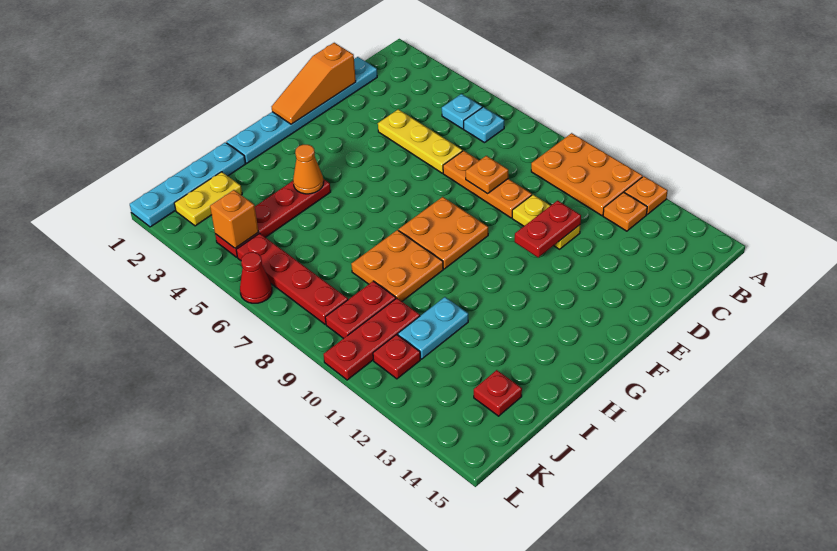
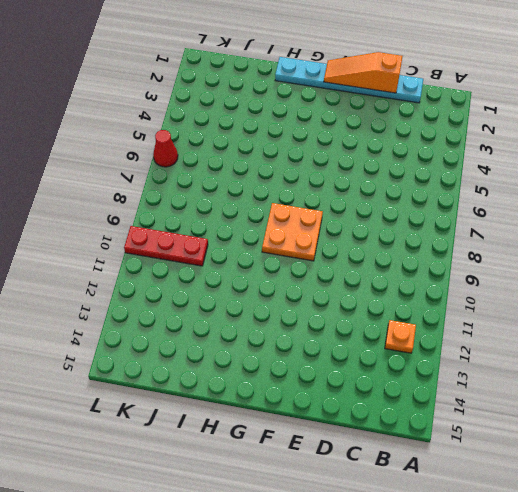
none -> orange 2x3 plate [531,133,642,216]
none -> orange 1x1 plate [624,176,668,214]
none -> cyan 1x1 plate [442,94,482,129]

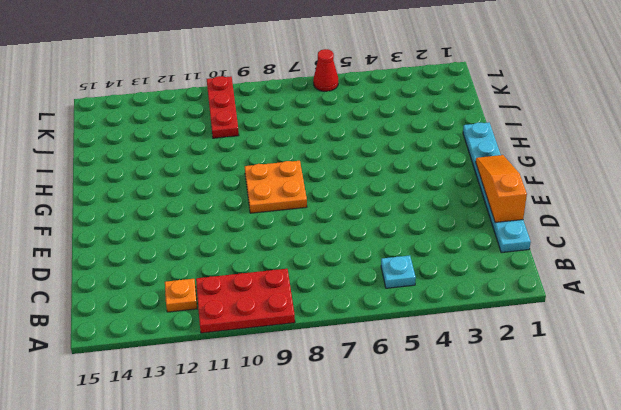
red 2x3 plate [196,269,295,333] -> orange 2x3 plate [531,133,642,216]
none -> orange 1x1 plate [624,176,668,214]
none -> cyan 1x1 plate [464,107,504,143]
none -> yellow 1x3 plate [378,109,462,173]

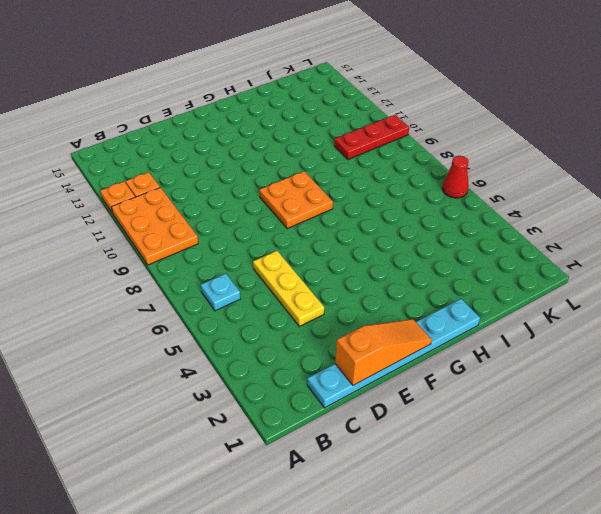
none -> cyan 1x1 plate [442,94,482,129]
none -> orange 1x3 plate [443,151,532,218]
none -> yellow 1x2 plate [512,195,580,249]

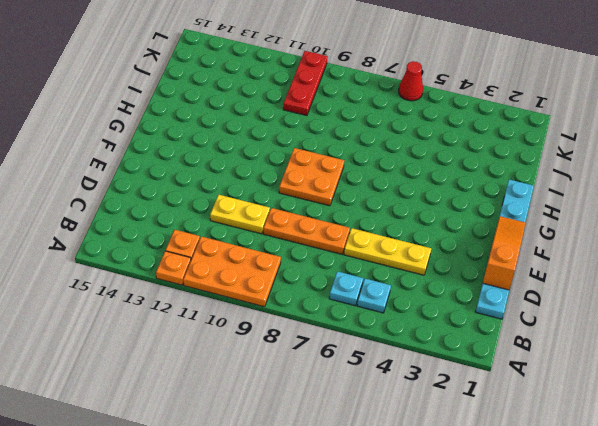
none -> red 1x4 plate [215,179,331,257]
none -> orange 2x2 plate [351,230,443,301]
none -> cyan 1x4 plate [130,142,245,227]

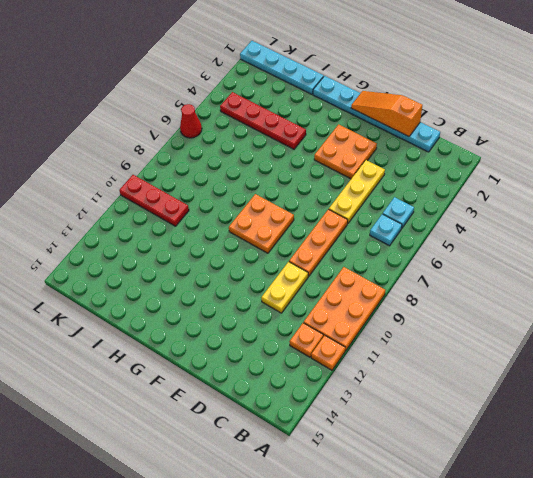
orange 2x2 plate [314,124,377,179] -> orange 2x2 plate moved to [351,230,443,301]
none -> cyan 1x2 plate [398,297,468,359]
none -> yellow 1x2 plate [174,172,242,226]
none -> red 1x2 plate [325,281,396,339]

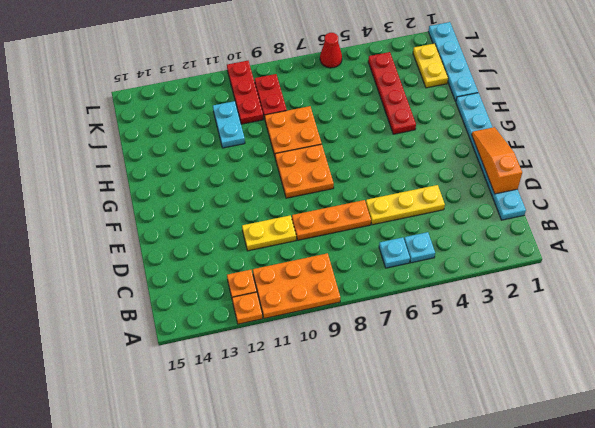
none -> red 1x1 plate [474,370,522,416]
none -> red 1x4 plate [236,233,348,324]
none -> red 1x1 plate [373,334,420,379]

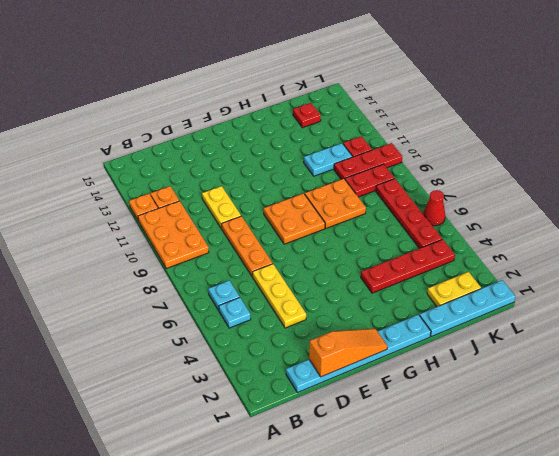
none -> orange 1x1 plate [466,156,508,194]
none -> red 1x2 plate [515,201,581,258]
none -> orange 1x1 cone [293,145,324,194]

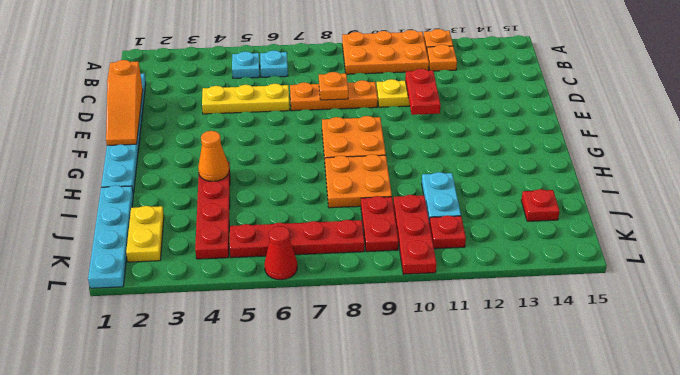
none -> orange 1x1 brick [210,190,258,248]

